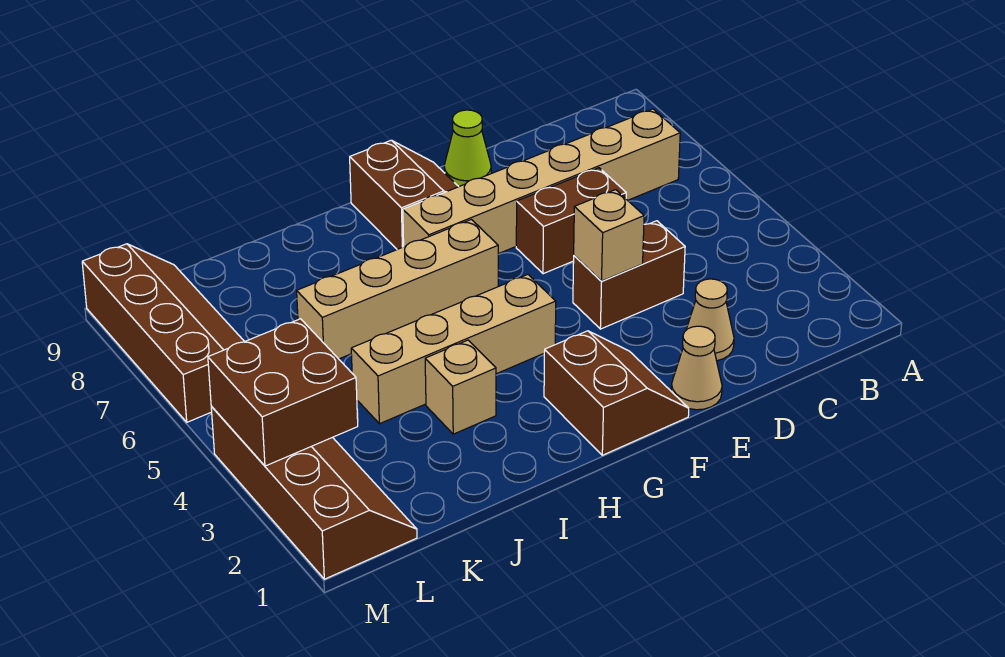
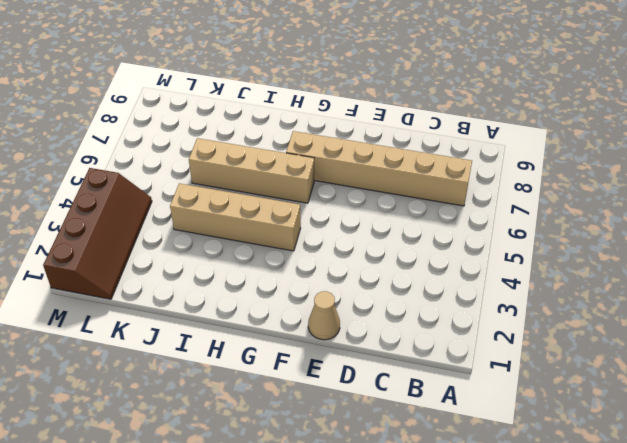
none -> tan 1x1 cone [686,279,734,361]
none -> brown 1x2 brick [573,221,685,329]
none -> brown 1x2 brick [516,168,626,274]

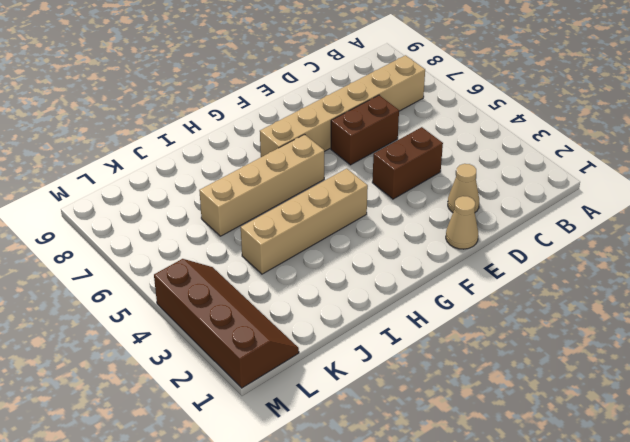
none -> lime 1x1 cone [444,110,491,186]
none -> brown 2x2 slope [544,331,689,455]
none -> brown 2x2 slope [350,140,459,249]

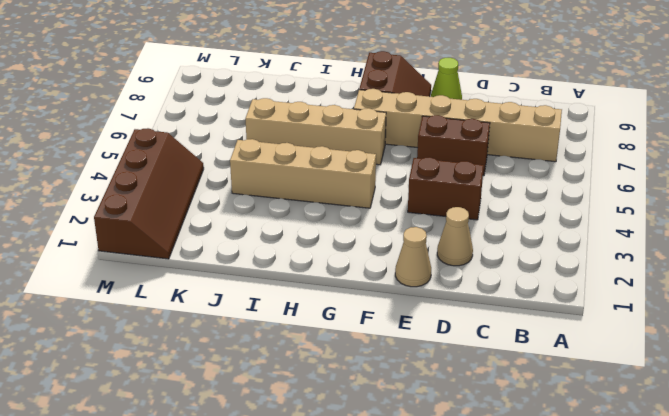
none -> brown 2x2 slope [544,331,689,455]
none -> tan 1x1 brick [425,340,496,434]
none -> brown 2x4 slope [82,244,245,422]

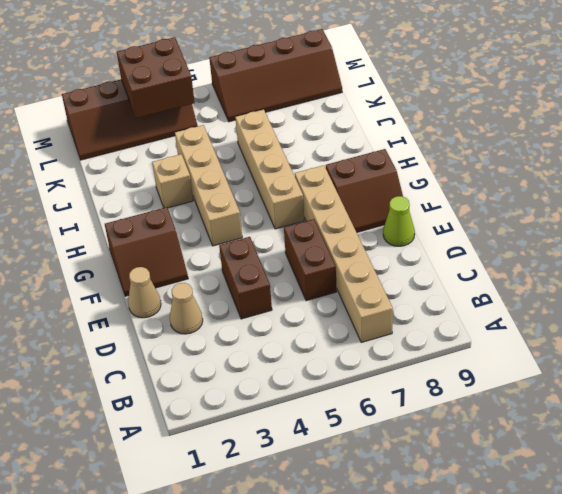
none -> tan 1x1 brick [574,190,644,281]

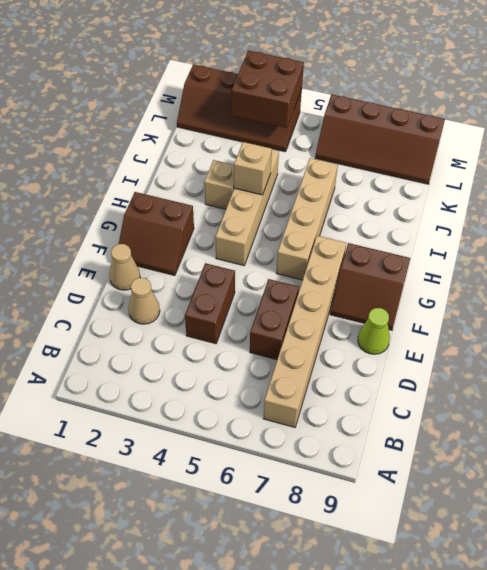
tan 1x1 brick [234,142,272,195] -> tan 1x1 brick moved to [574,190,644,281]

